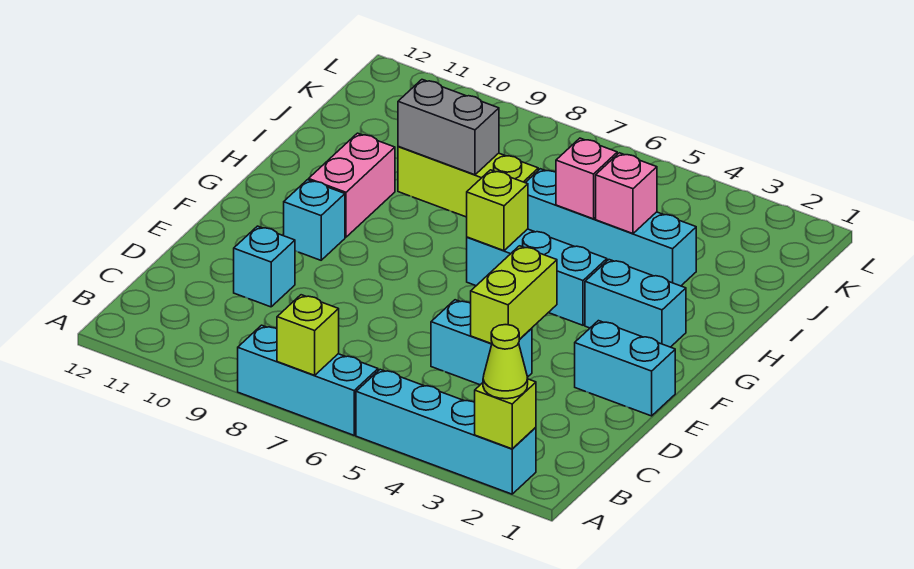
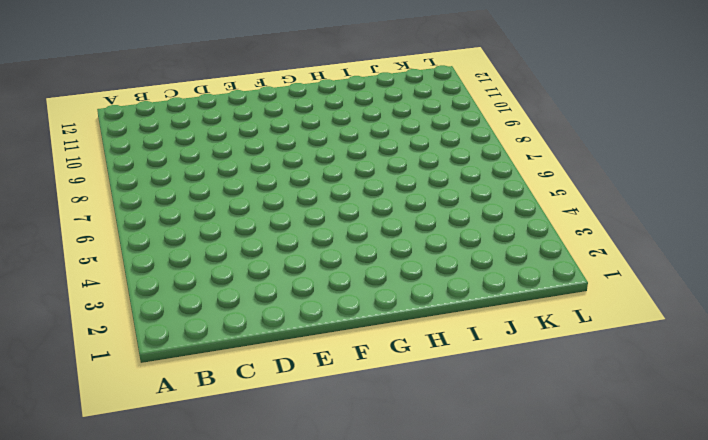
none -> cyan 1x4 brick [356,369,536,494]
none -> cyan 1x3 brick [238,325,378,435]
none -> cyan 1x2 brick [431,300,532,385]

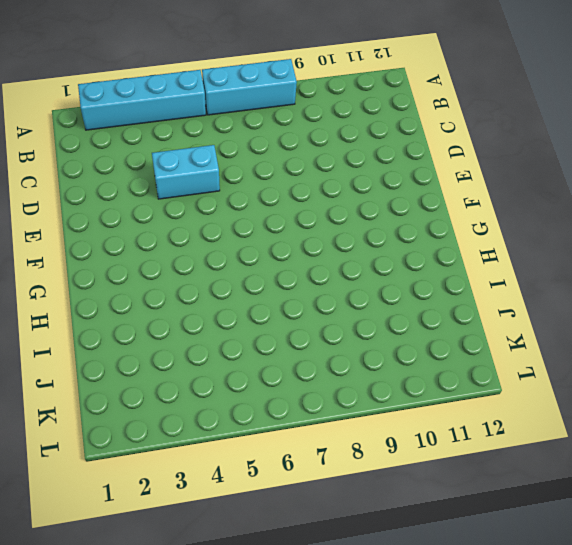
none -> cyan 1x1 brick [234,226,295,307]
none -> cyan 1x2 brick [575,321,675,416]
none -> cyan 1x1 brick [284,180,345,260]

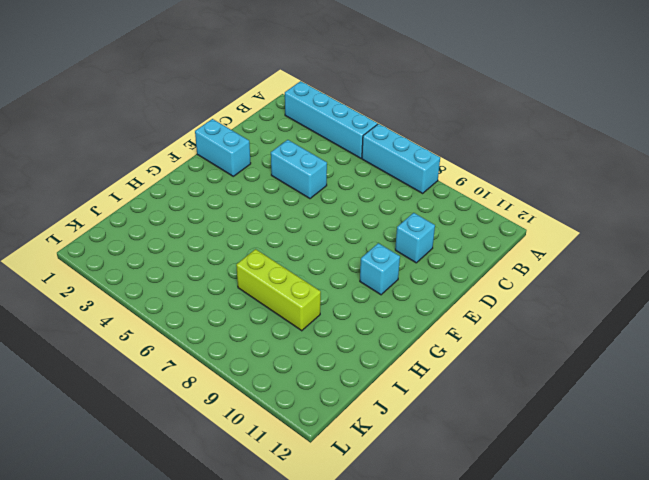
none -> cyan 1x2 brick [585,260,686,347]
none -> cyan 1x3 brick [467,229,607,325]
none -> pink 1x2 brick [309,133,395,237]

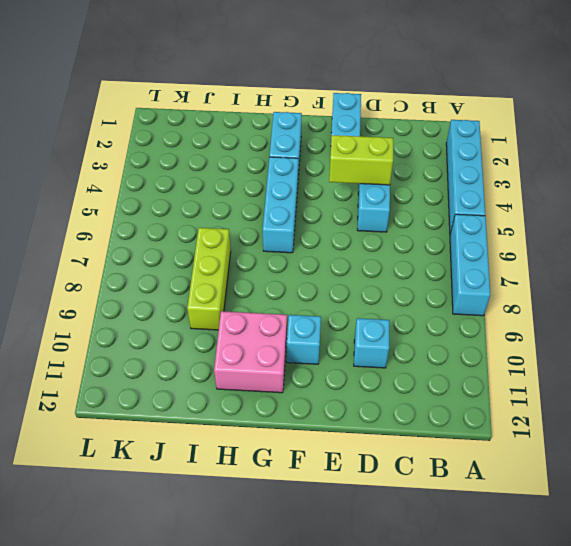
pink 2x2 brick [214,311,287,393] -> pink 1x2 brick [309,133,395,237]
none -> cyan 1x4 brick [525,169,696,286]
none -> lime 1x1 brick [475,379,536,449]
none -> lime 1x1 brick [277,295,339,375]

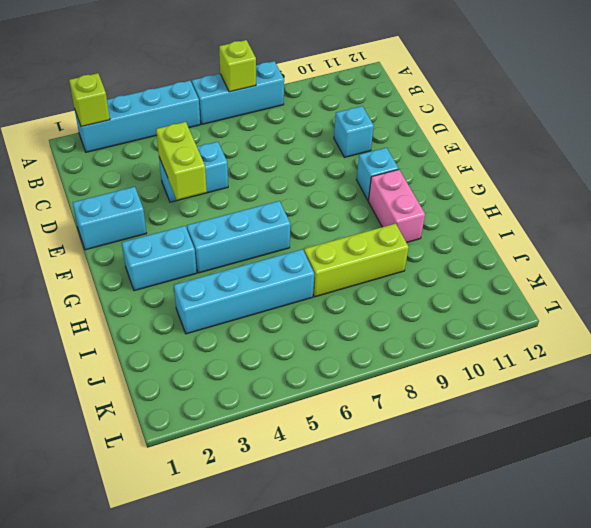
none -> lime 1x1 brick [467,170,528,251]
none -> pink 1x1 brick [596,153,657,234]
none -> pink 1x1 brick [556,138,617,219]

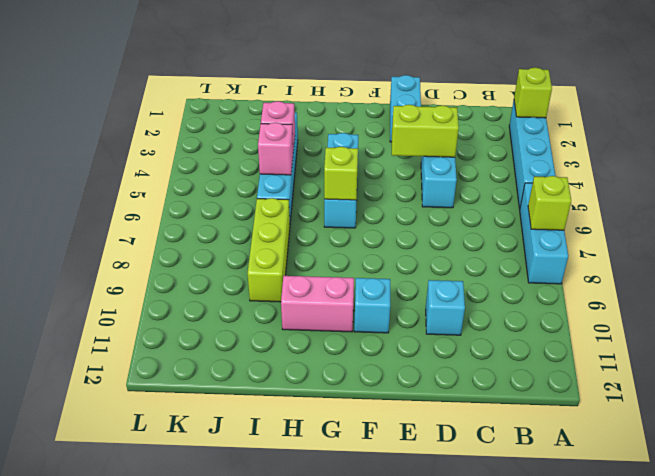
none -> cyan 1x2 brick [585,260,686,347]
none -> grey 1x2 brick [398,80,499,175]
none -> lime 1x1 cone [483,325,528,399]

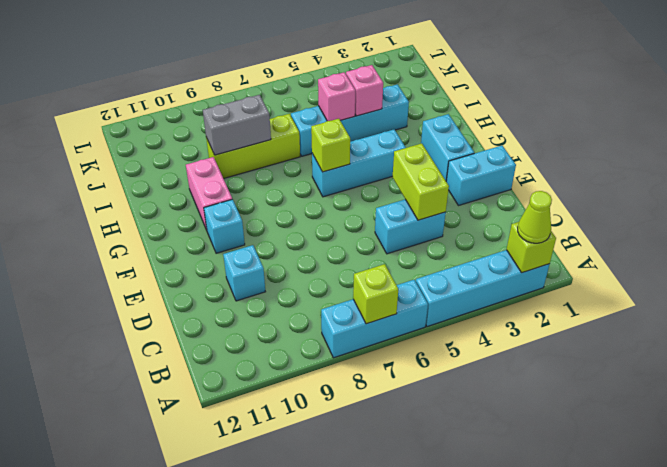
cyan 1x2 brick [421,114,474,180] -> cyan 1x2 brick turned to [585,260,686,347]

